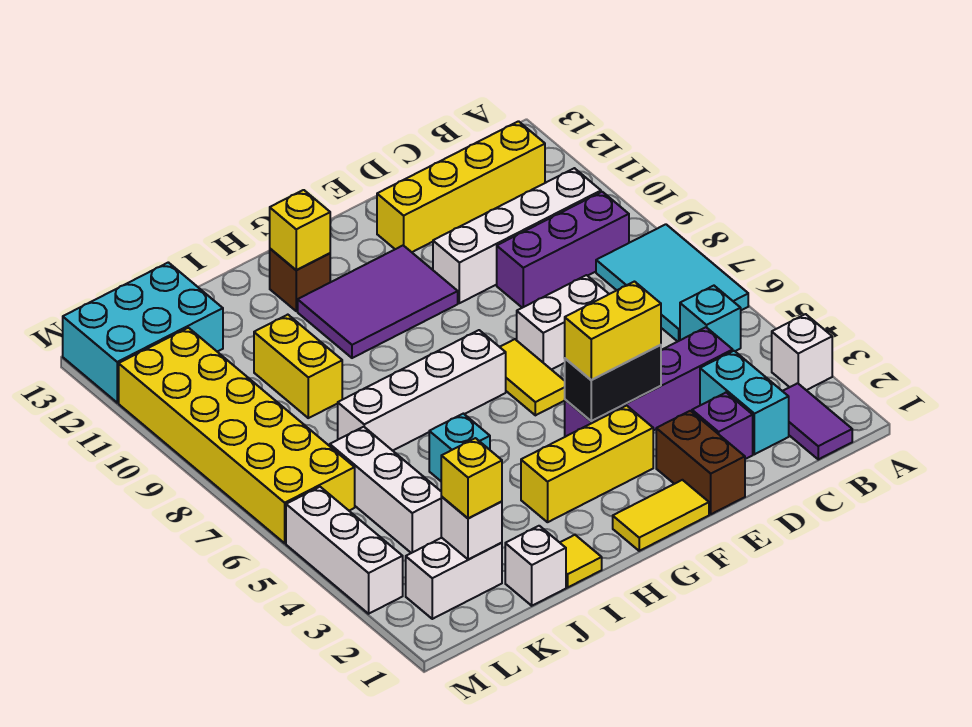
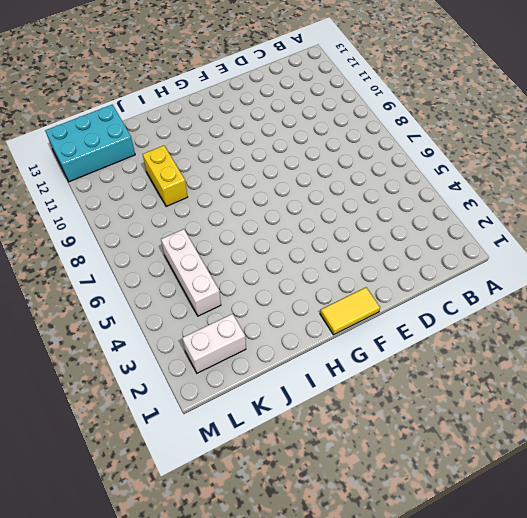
none -> white 1x1 brick [772,314,832,390]
none -> cyan 2x3 tile [596,224,748,342]
none -> purple 1x2 tile [783,383,852,459]
none -> cyan 1x1 brick [680,286,741,351]

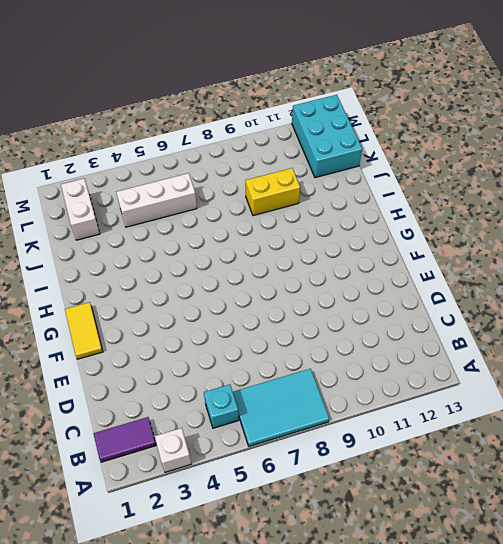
none -> purple 1x3 brick [497,192,629,308]
none -> white 1x4 brick [433,168,601,303]
none -> yellow 1x4 brick [377,121,545,252]
none -> cyan 1x2 brick [700,351,789,454]

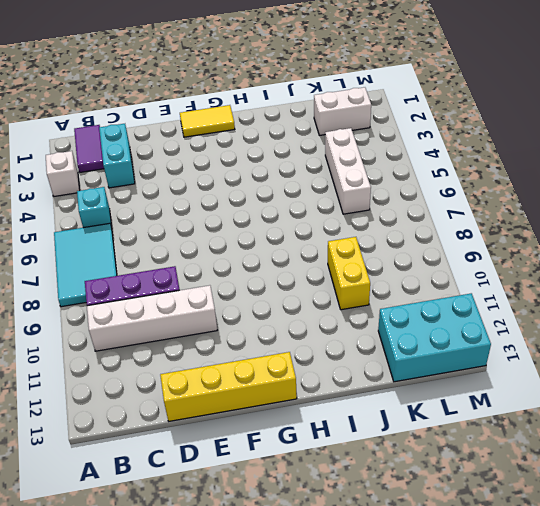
yellow 1x4 brick [160,352,297,421] -> yellow 1x4 brick moved to [377,121,545,252]
none -> purple 1x4 brick [565,327,733,437]
none -> purple 1x1 brick [692,393,753,459]
none -> white 1x2 brick [517,275,609,370]
none -> brown 1x2 brick [656,411,745,514]

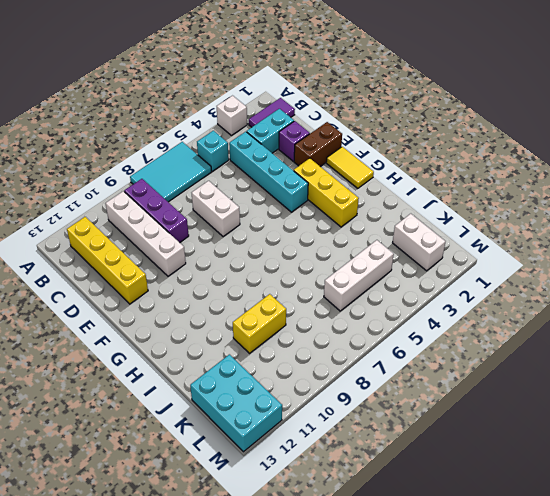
cyan 1x4 brick [229,132,308,212] -> purple 1x4 brick [565,327,733,437]
none -> yellow 1x2 tile [500,339,565,415]
none -> purple 2x3 tile [298,245,458,358]
none -> white 1x4 brick [338,330,506,451]
none -> brown 1x1 brick [270,249,330,311]

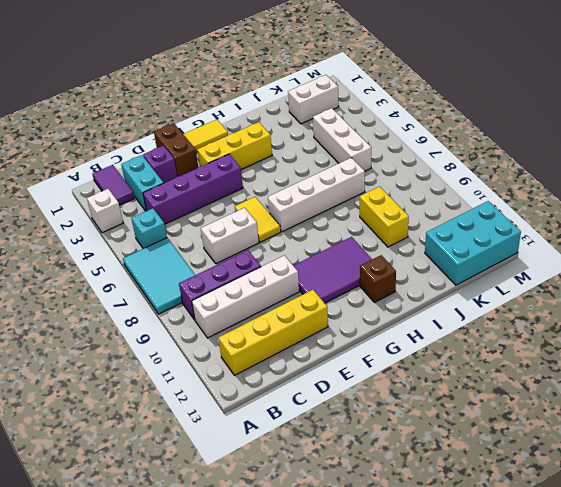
none -> yellow 1x1 tile [560,535,602,587]
none -> cyan 1x1 brick [429,414,490,481]
none -> white 1x1 brick [505,526,566,606]
none -> yellow 2x6 brick [119,328,355,543]

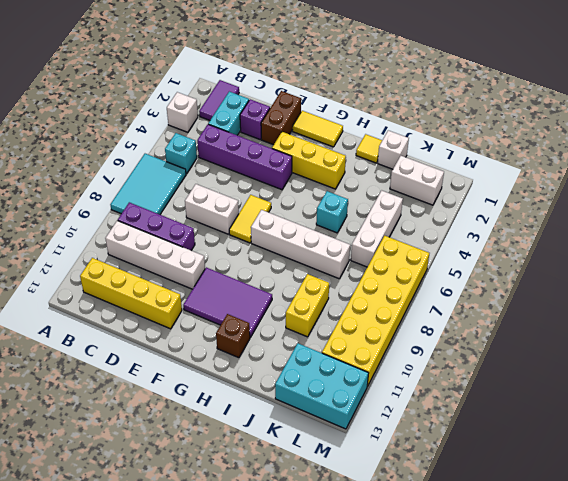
none -> white 1x3 brick [286,487,403,614]
none -> black 1x2 brick [565,345,661,421]
none -> yellow 1x1 brick [270,190,330,270]
none -> white 1x1 brick [441,497,502,559]

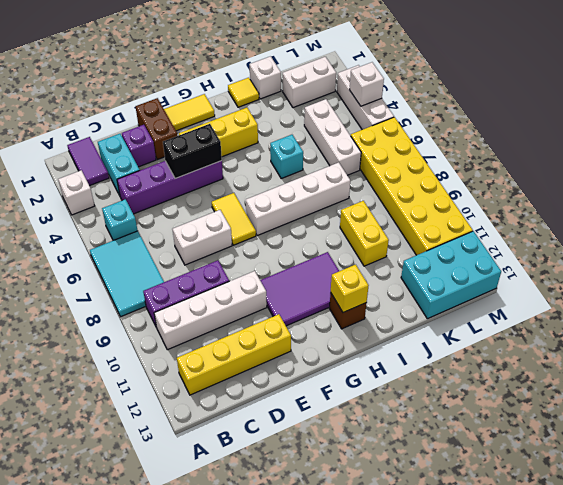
white 1x1 brick [350,62,384,106] -> white 1x1 brick moved to [441,497,502,559]
none -> yellow 1x2 brick [565,282,661,380]
none -> yellow 1x1 brick [441,438,502,518]

